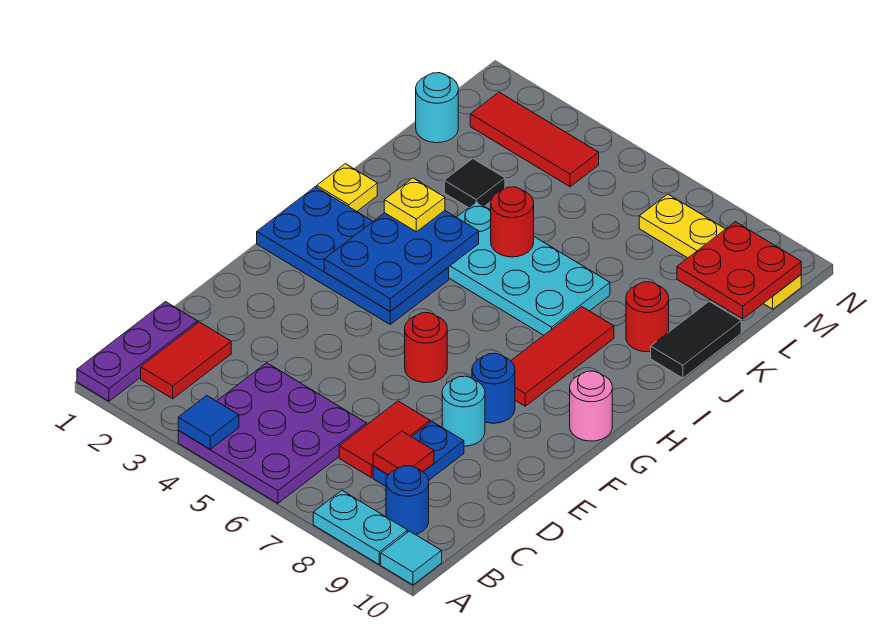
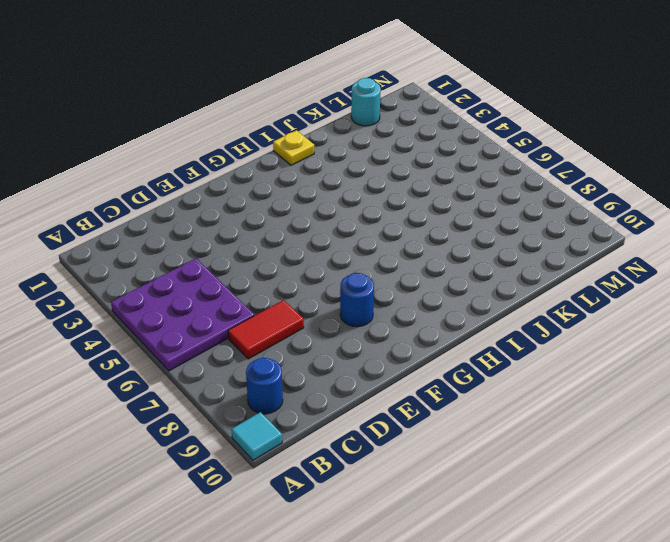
none -> purple 1x3 plate [77,302,198,401]
none -> cyan 1x2 plate [313,490,408,564]
none -> red 1x2 tile [141,322,231,399]

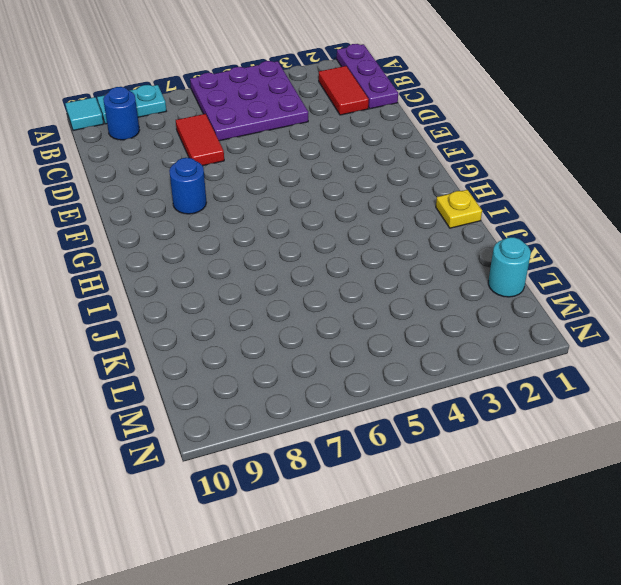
none -> blue 1x2 plate [373,421,464,486]
none -> cyan 1x1 round brick [442,376,485,446]
none -> red 1x1 round brick [405,313,447,383]

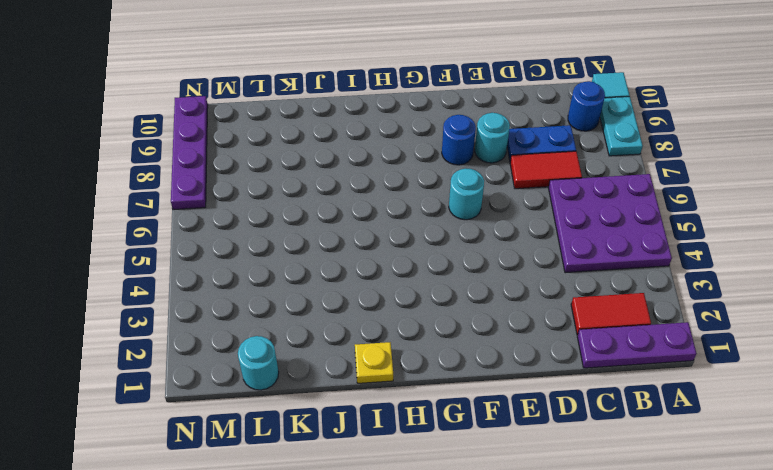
cyan 1x1 round brick [449,168,484,220] -> red 1x1 round brick [405,313,447,383]
purple 1x4 plate [171,96,208,210] -> none
none -> blue 2x4 plate [257,187,449,324]
none -> red 1x3 tile [511,307,614,406]
none -> pink 1x1 round brick [570,371,612,441]

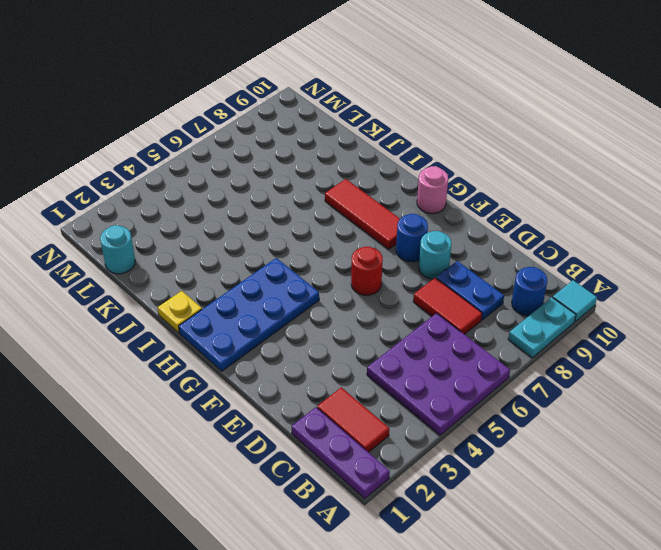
none -> cyan 2x4 plate [449,202,610,335]
none -> red 1x1 round brick [626,282,669,352]
none -> black 1x2 tile [651,301,741,378]

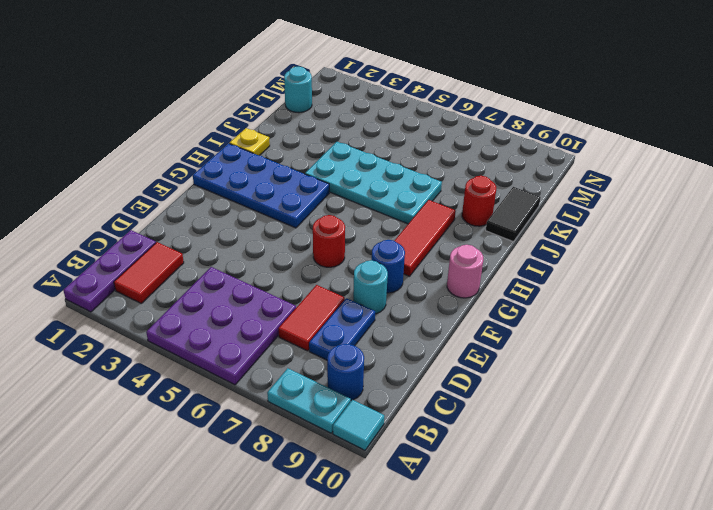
none -> black 1x1 tile [444,159,505,208]
none -> red 1x3 tile [470,92,599,187]
none -> yellow 1x4 plate [639,194,801,309]

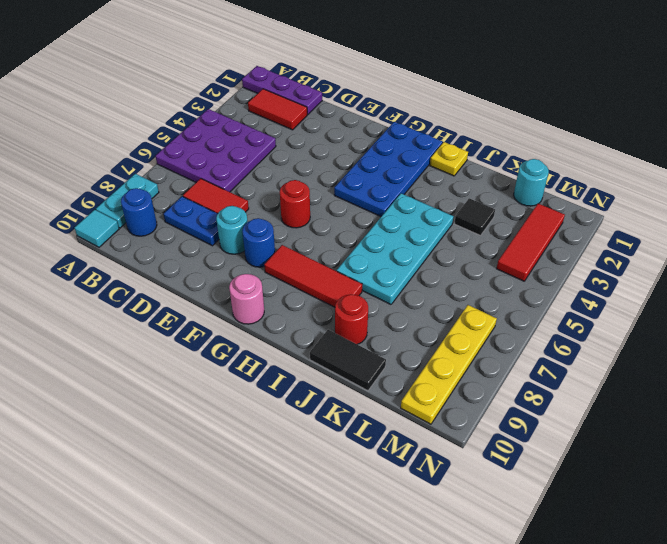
none -> blue 1x1 tile [178,396,239,449]
none -> red 1x1 tile [373,431,434,475]
none -> blue 2x3 plate [324,211,479,311]

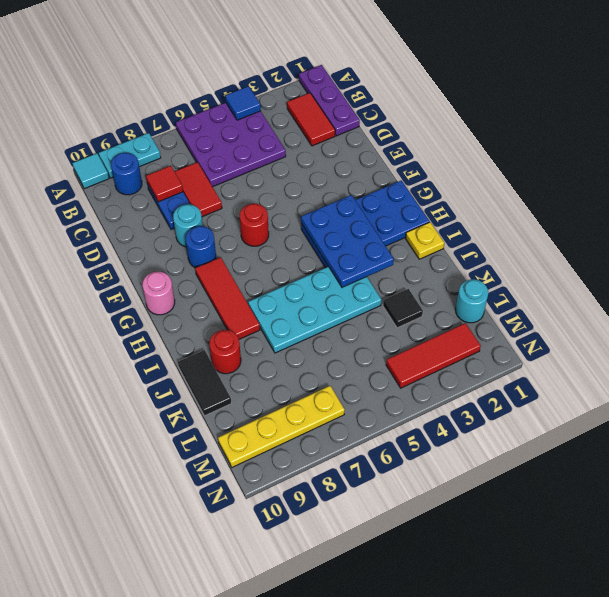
none -> red 1x1 round brick [491,187,534,257]
none -> red 2x2 plate [677,222,801,319]
none -> yellow 1x1 plate [384,178,445,232]

